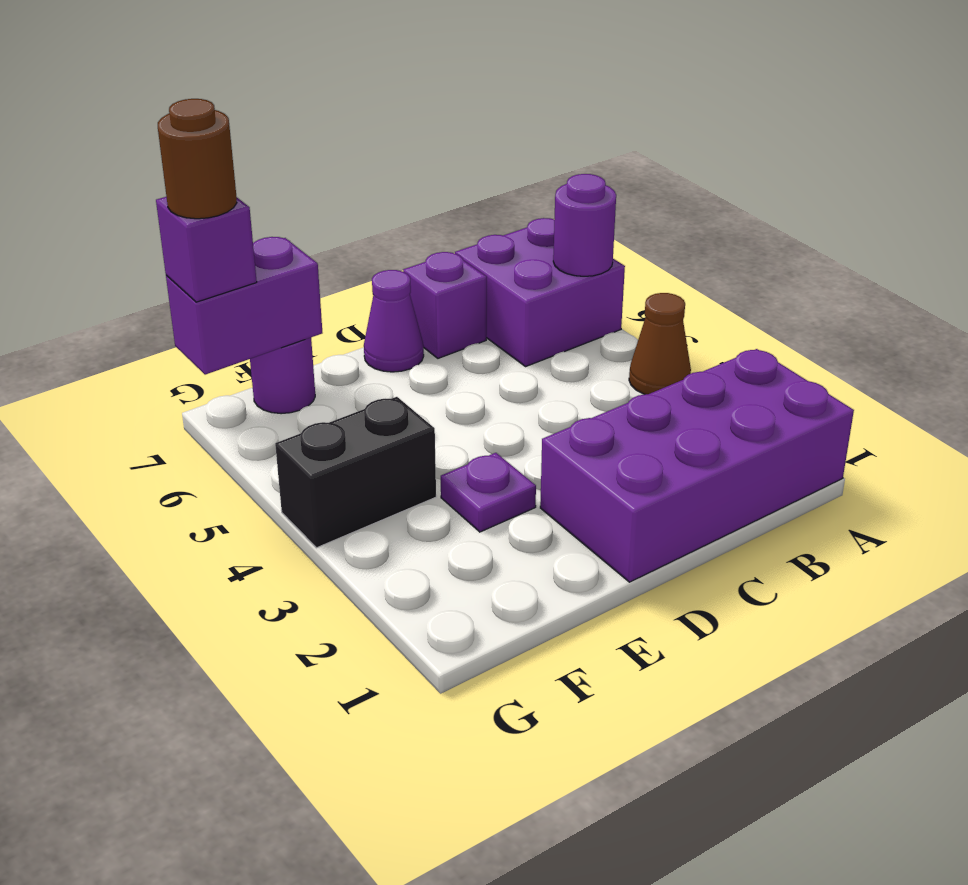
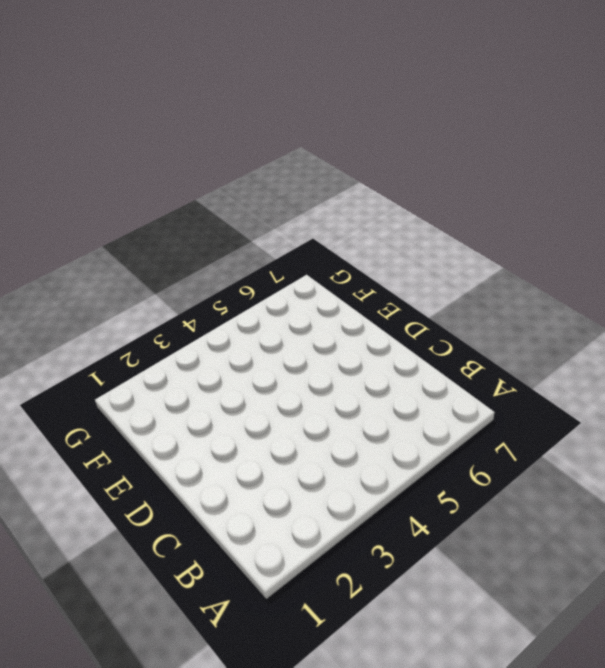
none -> purple 2x4 brick [540,349,854,582]
none -> brown 1x1 cone [629,293,691,394]
none -> purple 2x2 brick [455,218,625,366]

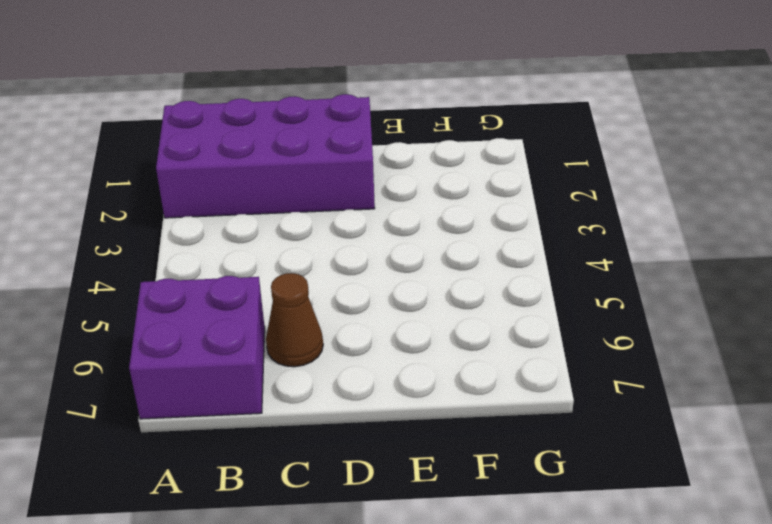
brown 1x1 cone [266,273,323,367] -> brown 1x1 cone moved to [629,293,691,394]
none -> purple 1x1 brick [403,252,487,358]
none -> purple 1x1 cone [364,270,424,372]
none -> purple 1x1 plate [441,453,536,532]

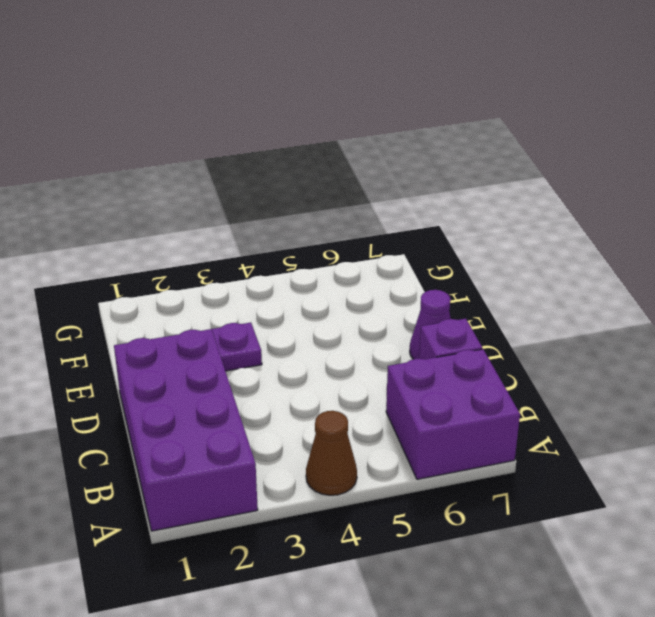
none -> black 1x2 brick [275,397,436,548]
none -> purple 1x1 round brick [250,338,315,414]
none -> purple 1x1 round brick [553,174,616,276]

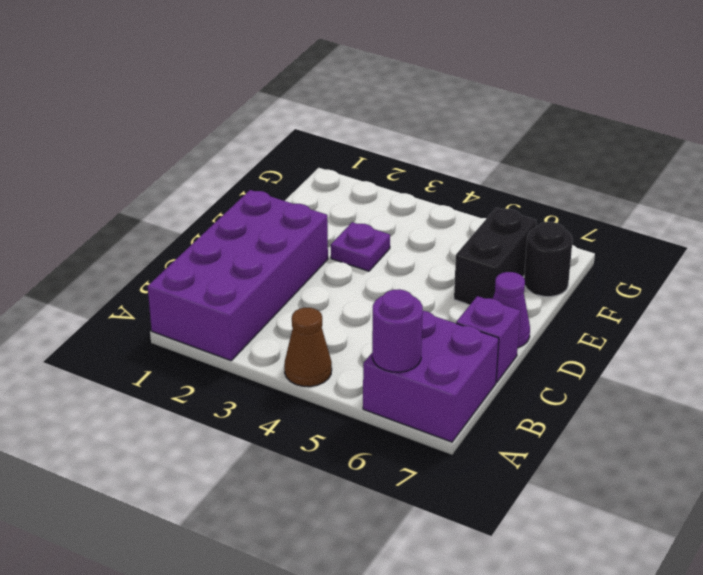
black 1x2 brick [454,208,536,305] -> black 1x2 brick moved to [275,397,436,548]
black 1x1 round brick [524,222,572,297] -> purple 1x1 round brick [250,338,315,414]
none -> purple 1x2 brick [166,237,322,375]
none -> purple 1x1 brick [156,197,257,302]
none -> brown 1x1 round brick [158,99,237,219]

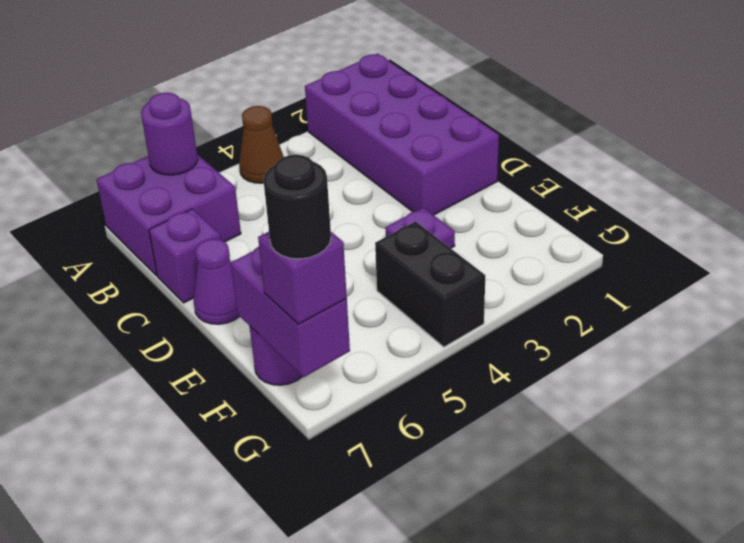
black 1x1 round brick [263,155,331,259] -> brown 1x1 round brick [158,99,237,219]

